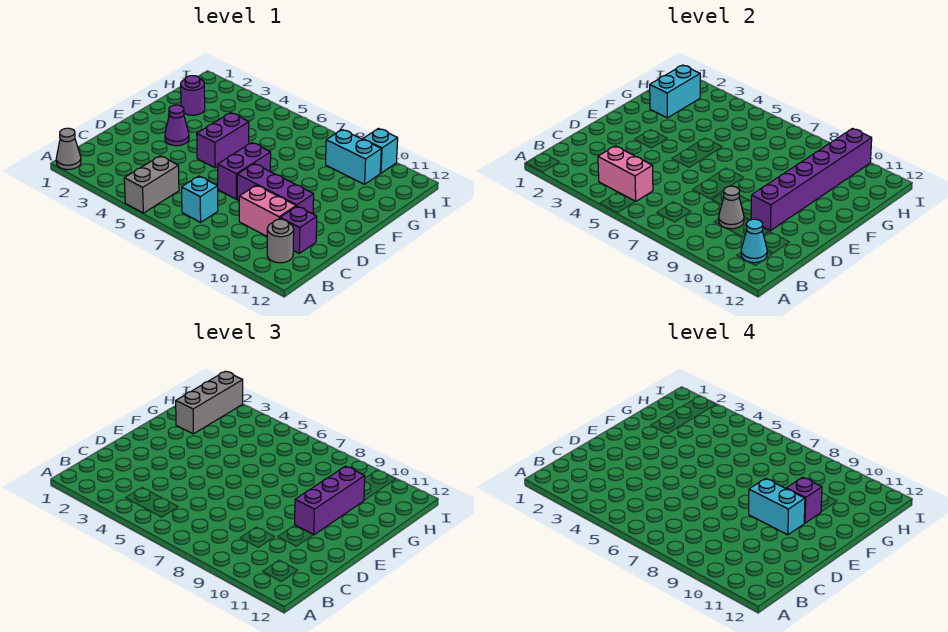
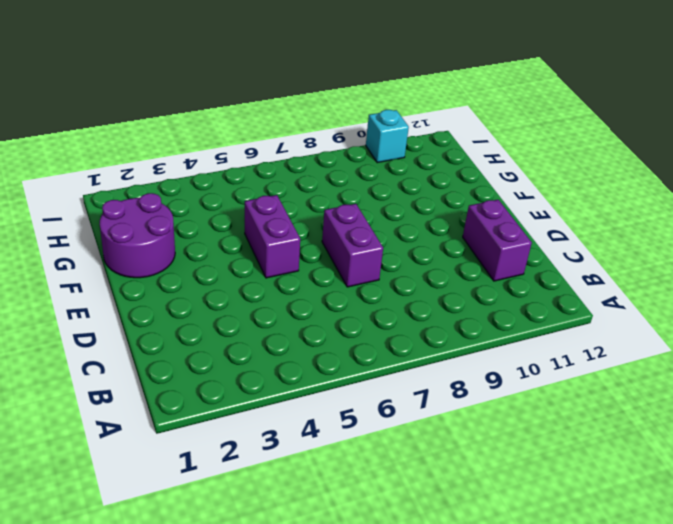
purple 1x2 brick [463,200,532,281] -> purple 1x1 brick [280,206,317,253]
purple 2x2 round brick [99,193,175,278] -> purple 1x1 round brick [181,76,205,115]
none -> grey 1x1 cone [56,128,81,170]
none -> grey 1x2 brick [124,156,179,213]
none -> cyan 1x1 brick [182,176,218,222]

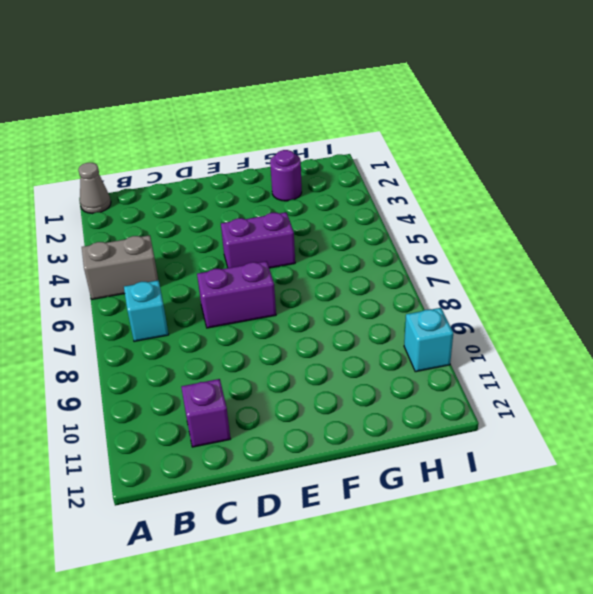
none -> grey 1x1 round brick [267,219,294,263]
none -> pink 1x2 brick [239,185,296,236]
none -> purple 1x3 brick [237,164,314,214]

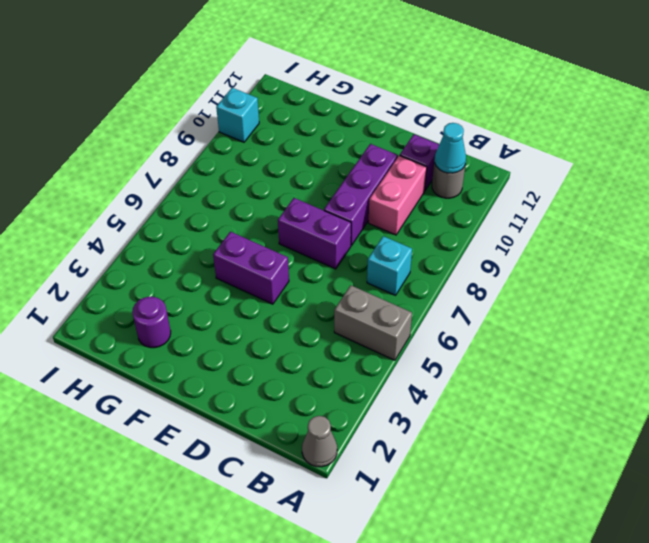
none -> purple 1x1 cone [165,105,189,146]
none -> cyan 1x2 brick [326,130,381,184]
none -> pink 1x2 brick [598,146,653,202]

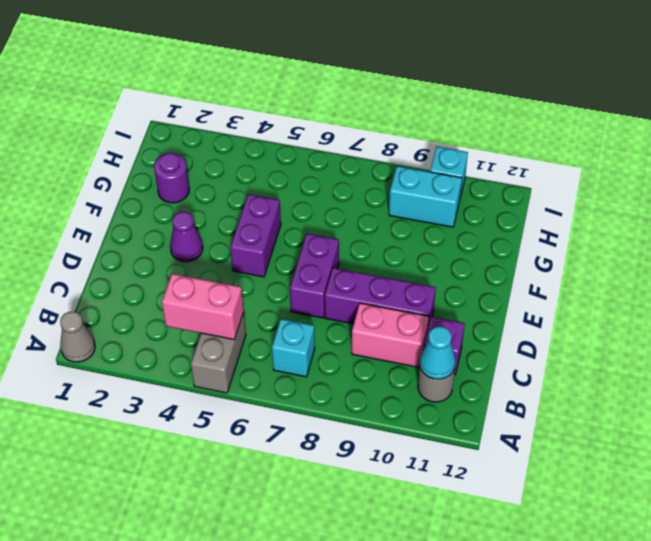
none -> grey 1x1 cone [719,186,744,229]
none -> purple 1x6 brick [751,129,872,231]
none -> cyan 1x2 brick [650,65,700,118]

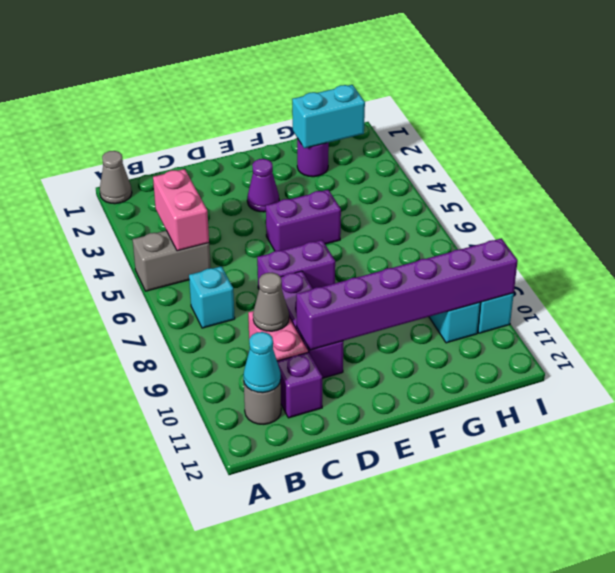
none -> purple 1x3 brick [295,466,365,535]
none -> grey 1x3 brick [176,371,243,434]
none -> cyan 1x2 brick [749,478,805,535]

